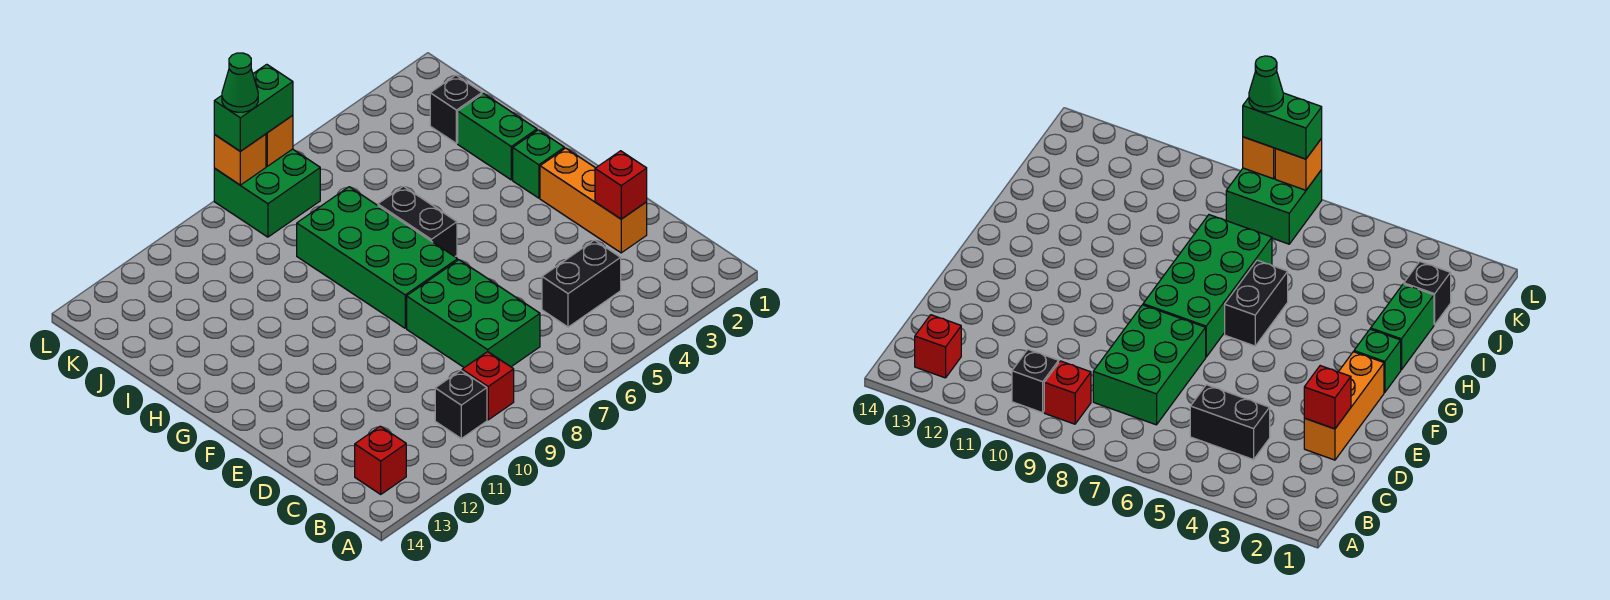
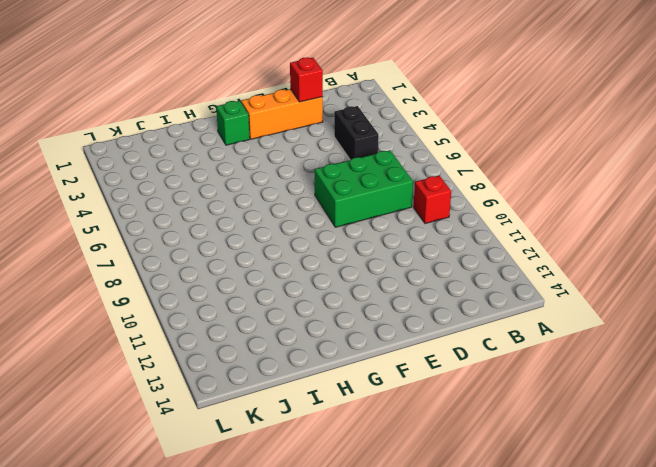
none -> black 1x1 brick [435,370,487,438]
none -> red 1x1 brick [355,426,406,494]
none -> green 2x4 brick [297,187,458,328]

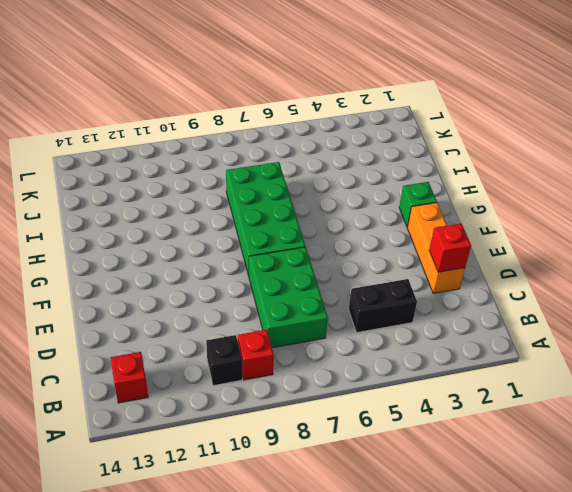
none -> black 1x2 brick [378,186,457,257]
none -> green 1x2 brick [458,93,537,180]
none -> black 1x1 brick [430,75,482,143]

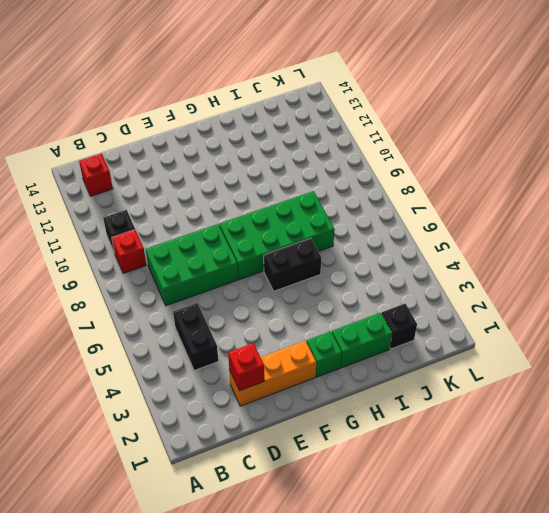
none -> green 2x2 brick [214,149,320,237]
none -> orange 1x1 brick [266,115,293,166]
none -> orange 1x1 brick [214,134,266,185]

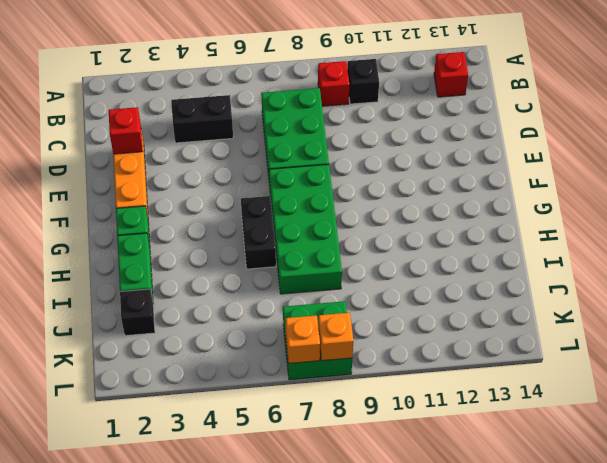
none -> green 1x2 brick [214,64,293,151]
none -> green 1x1 cone [222,53,258,112]

